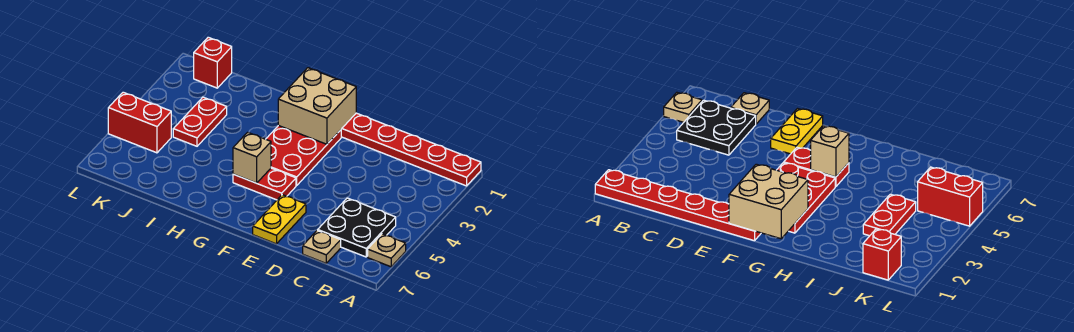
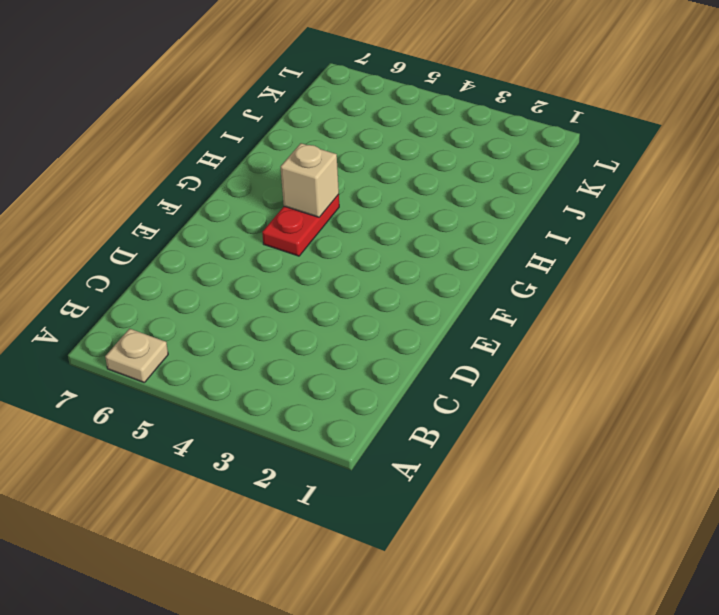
none -> red 1x6 plate [341,113,481,186]
none -> black 2x2 plate [318,198,396,257]
none -> tan 1x1 plate [303,230,341,263]

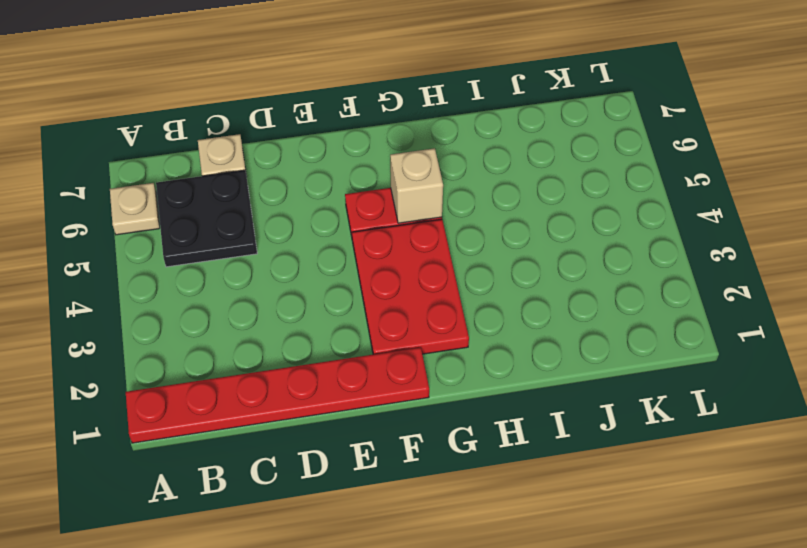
none -> yellow 1x2 plate [253,195,306,244]
none -> red 1x2 plate [173,97,227,146]
none -> red 1x1 brick [193,37,232,88]

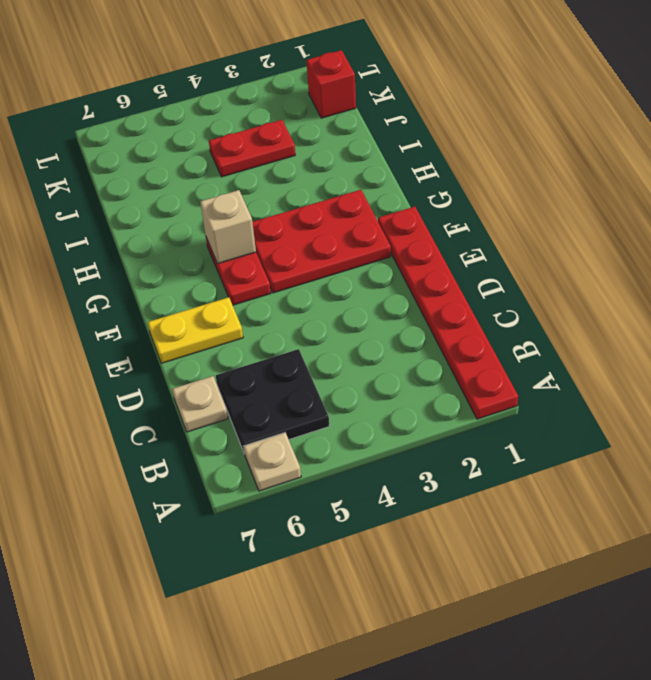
none -> red 1x2 brick [108,92,171,153]
none -> tan 2x2 brick [278,68,356,144]

